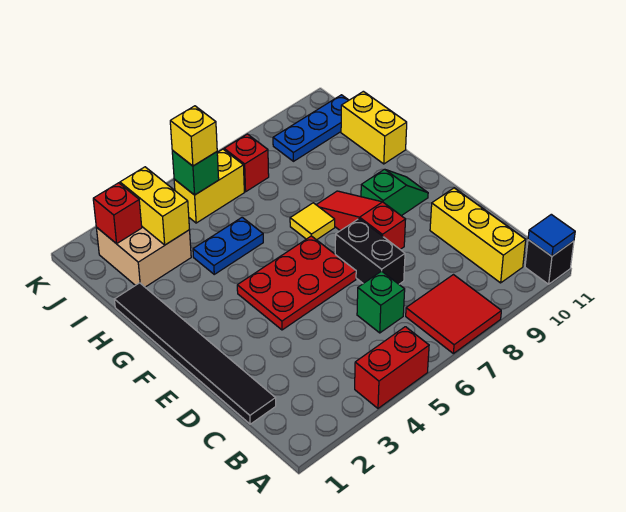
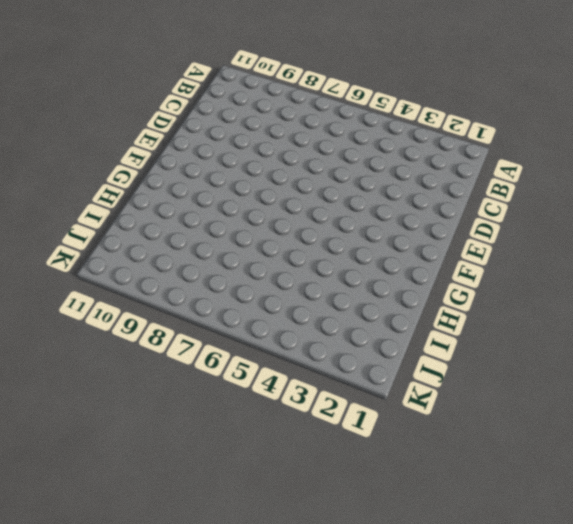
none -> red 1x2 brick [355,327,429,408]
none -> red 2x2 tile [406,275,501,354]
none -> black 1x1 brick [525,240,574,284]

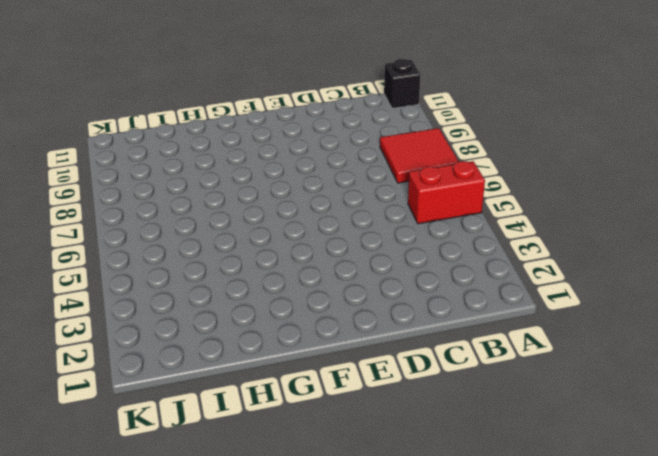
red 1x2 brick [408,161,485,224] -> red 1x2 brick turned to [355,327,429,408]
none -> yellow 1x3 brick [430,188,526,283]
none -> black 1x6 tile [114,283,276,424]
none -> green 1x1 brick [357,271,405,333]

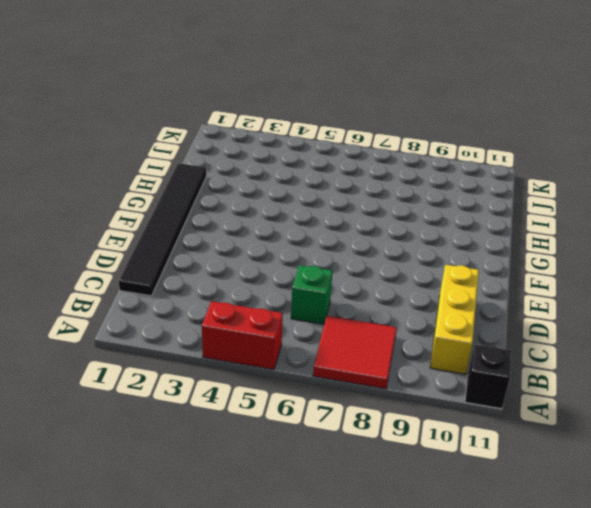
none -> black 1x2 brick [335,219,405,284]
none -> red 2x3 plate [237,236,356,330]
none -> red 1x3 slope [316,191,406,249]

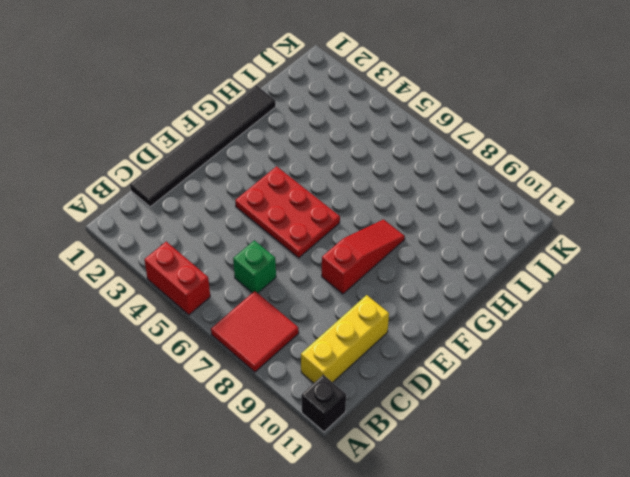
none -> black 1x2 brick [335,219,405,284]
none -> green 1x2 slope [361,169,428,216]
none -> yellow 1x1 tile [290,203,335,240]

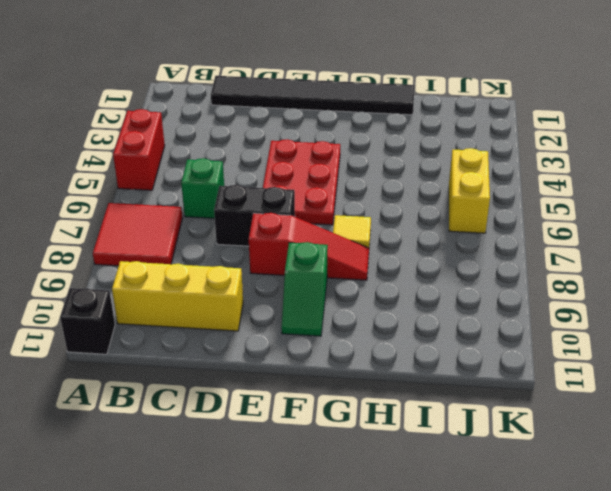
none -> blue 1x2 plate [193,217,263,274]
none -> yellow 1x2 brick [341,91,407,164]
none -> tan 2x2 brick [96,227,191,287]

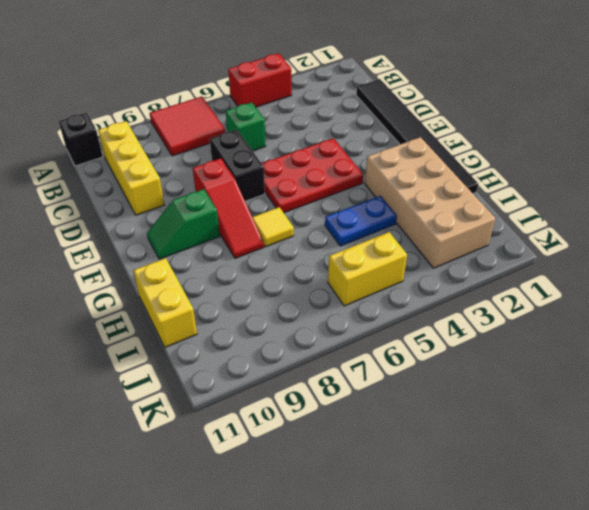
tan 2x4 brick [365,137,495,268] -> tan 2x2 brick [96,227,191,287]
none -> red 1x1 brick [224,134,269,192]
none -> blue 1x3 plate [273,95,349,161]
none -> blue 1x1 tile [528,214,575,256]

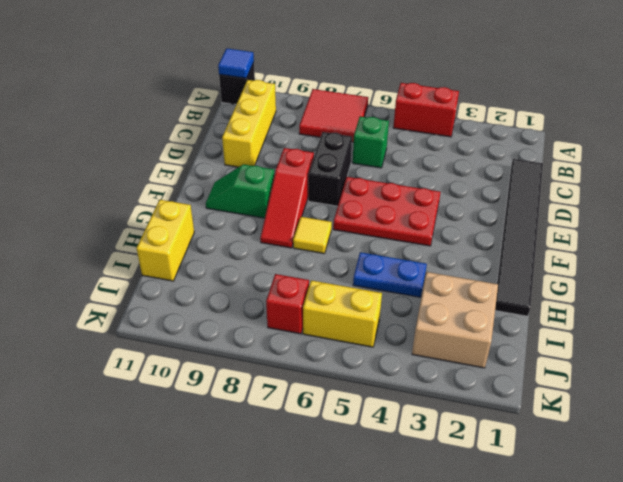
none -> blue 1x3 plate [273,95,349,161]
none -> yellow 1x2 brick [120,167,190,245]
none -> red 1x1 brick [93,183,142,244]

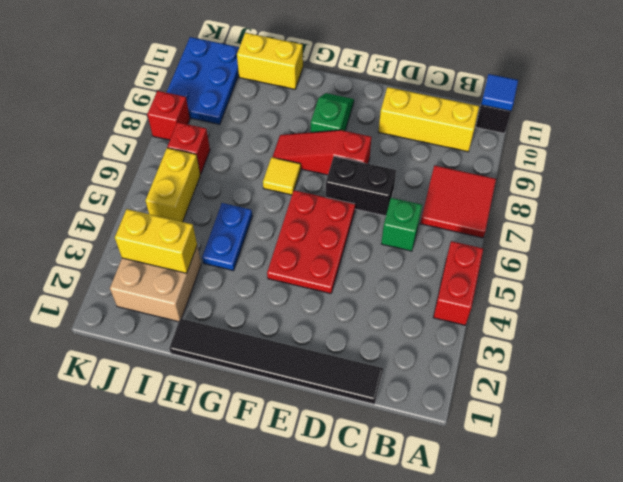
blue 2x3 plate [166,37,239,124] -> blue 1x3 plate [273,95,349,161]
red 1x1 brick [147,91,190,140] -> red 1x1 brick moved to [93,183,142,244]
none -> green 1x1 brick [172,150,219,195]
none -> yellow 1x1 brick [170,106,217,166]

